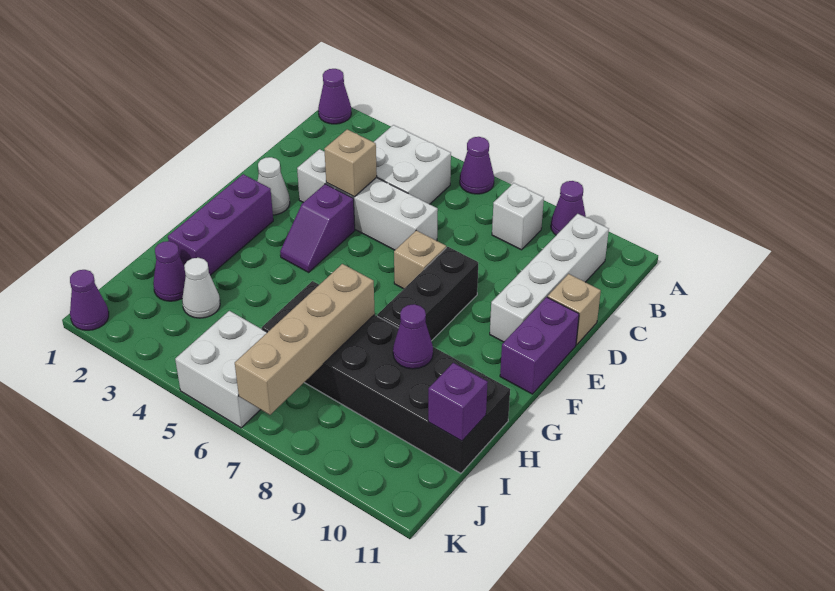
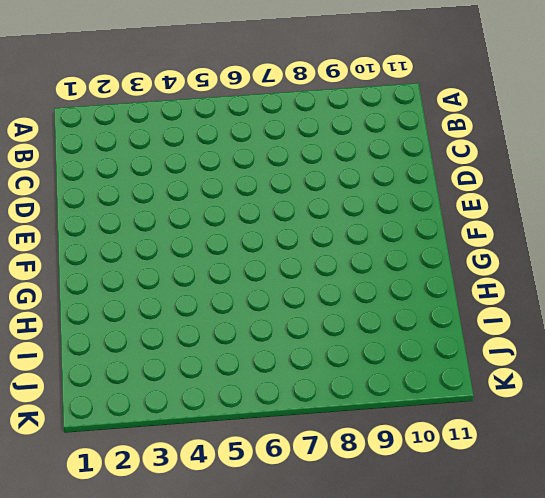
none -> purple 1x1 cone [318,69,351,124]
none -> purple 1x1 cone [460,137,494,194]
none -> purple 1x1 cone [551,181,586,235]

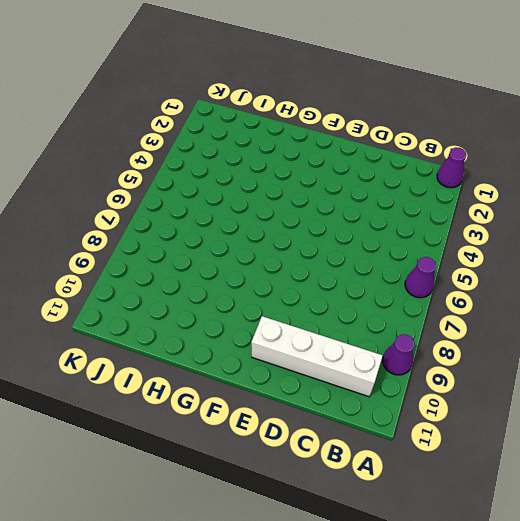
none -> white 2x2 brick [374,125,451,204]
none -> white 1x1 brick [492,183,544,250]
none -> white 1x4 brick [297,149,438,250]

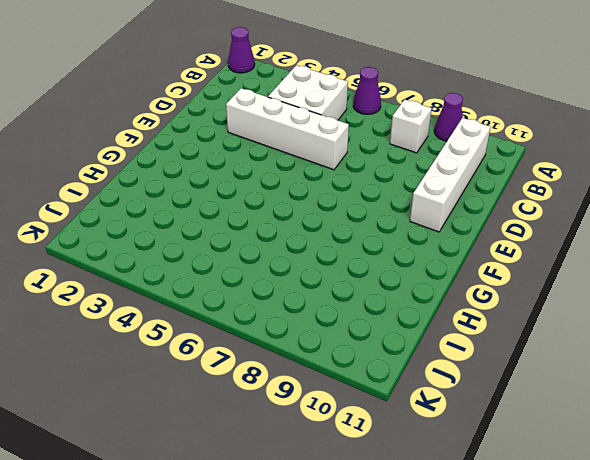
none -> tan 1x1 brick [548,274,601,345]
none -> white 1x1 cone [257,157,290,215]
none -> purple 1x2 slope [280,184,355,272]

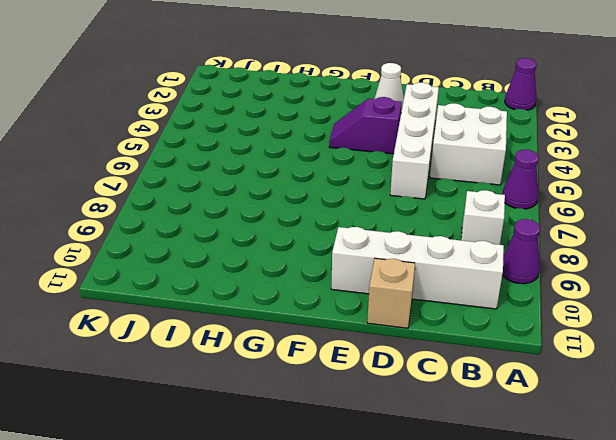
none -> tan 1x1 brick [394,230,446,289]
none -> black 1x3 brick [377,247,478,341]
none -> purple 1x2 brick [500,297,579,394]

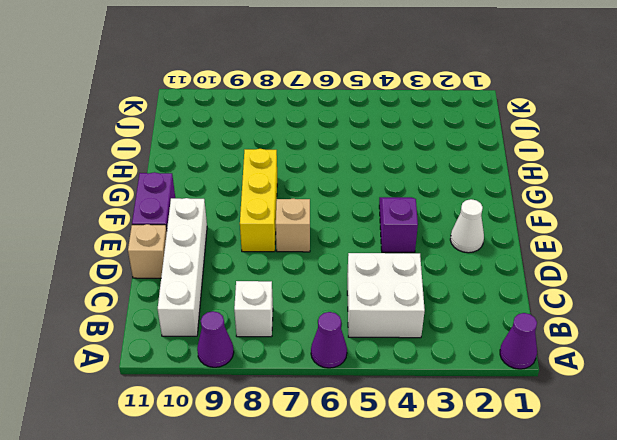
yellow 1x3 brick [240,149,277,252] -> black 1x3 brick [377,247,478,341]
none -> white 1x4 brick [297,149,438,250]
none -> purple 1x3 brick [168,174,273,275]
none -> black 2x6 brick [262,281,510,473]

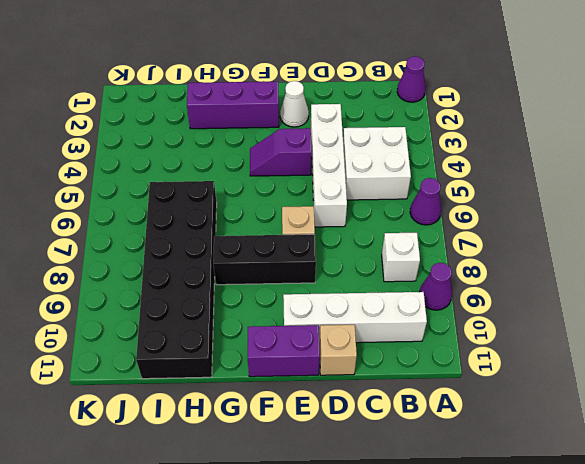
none -> purple 1x1 cone [153,241,186,301]
none -> white 1x1 cone [182,258,220,318]
none -> white 2x2 brick [175,311,267,428]

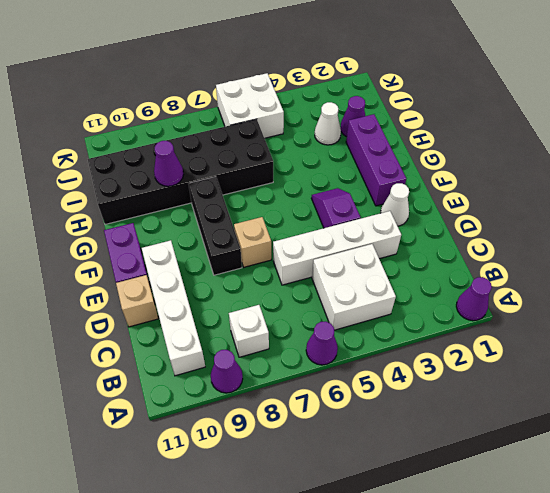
none -> purple 1x1 cone [70,270,109,330]
none -> tan 1x1 brick [324,129,377,197]
none -> tan 1x4 brick [235,264,375,415]

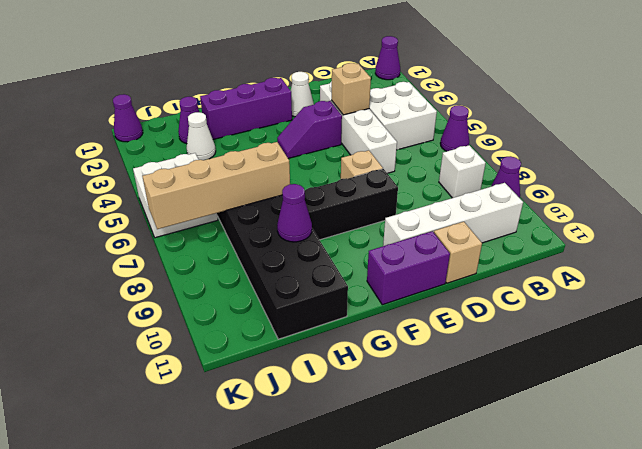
none -> purple 1x1 brick [428,363,488,441]

